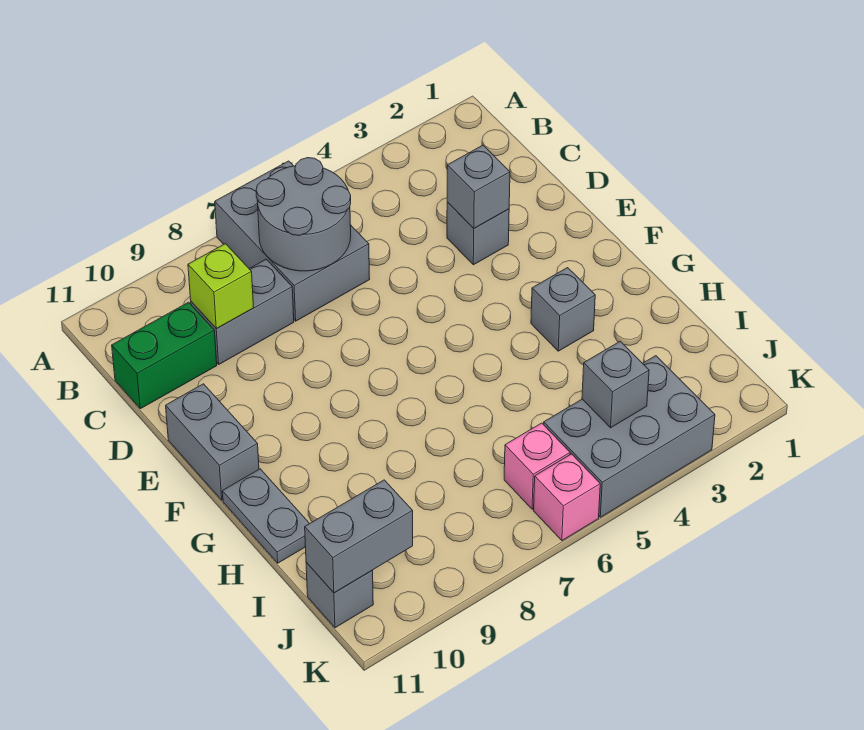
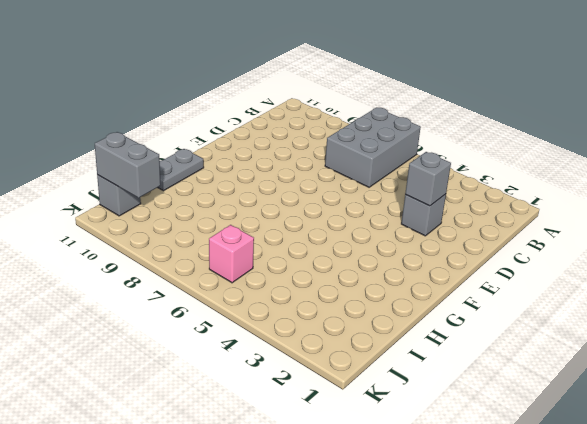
none -> grey 1x2 brick [191,259,294,364]
none -> green 1x2 brick [112,302,217,409]
none -> grey 1x2 brick [166,384,259,500]

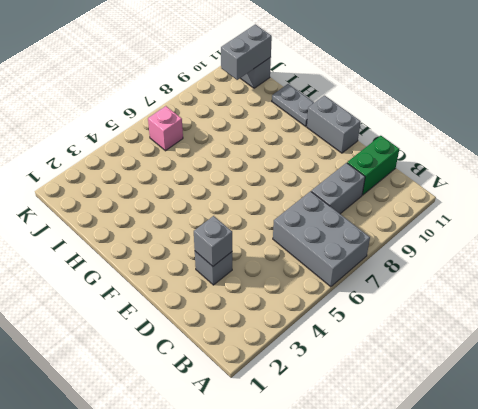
none -> grey 1x1 brick [531,268,595,351]
none -> grey 2x3 brick [544,356,715,517]
none -> pink 1x1 brick [534,454,600,541]

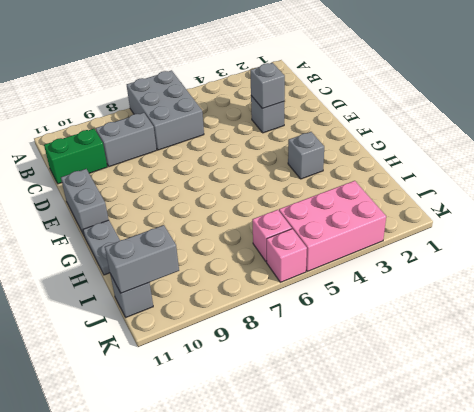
pink 2x3 brick [279,181,386,271] -> grey 2x3 brick [544,356,715,517]
none -> grey 2x2 round brick [256,158,351,271]
none -> lime 1x1 brick [188,244,254,328]
none -> grey 1x1 brick [582,341,649,428]

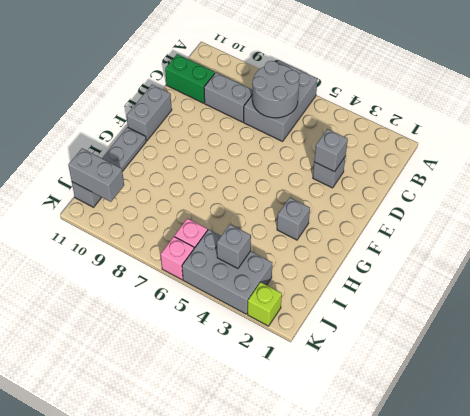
lime 1x1 brick [248,282,282,326] -> lime 1x1 brick moved to [188,244,254,328]

